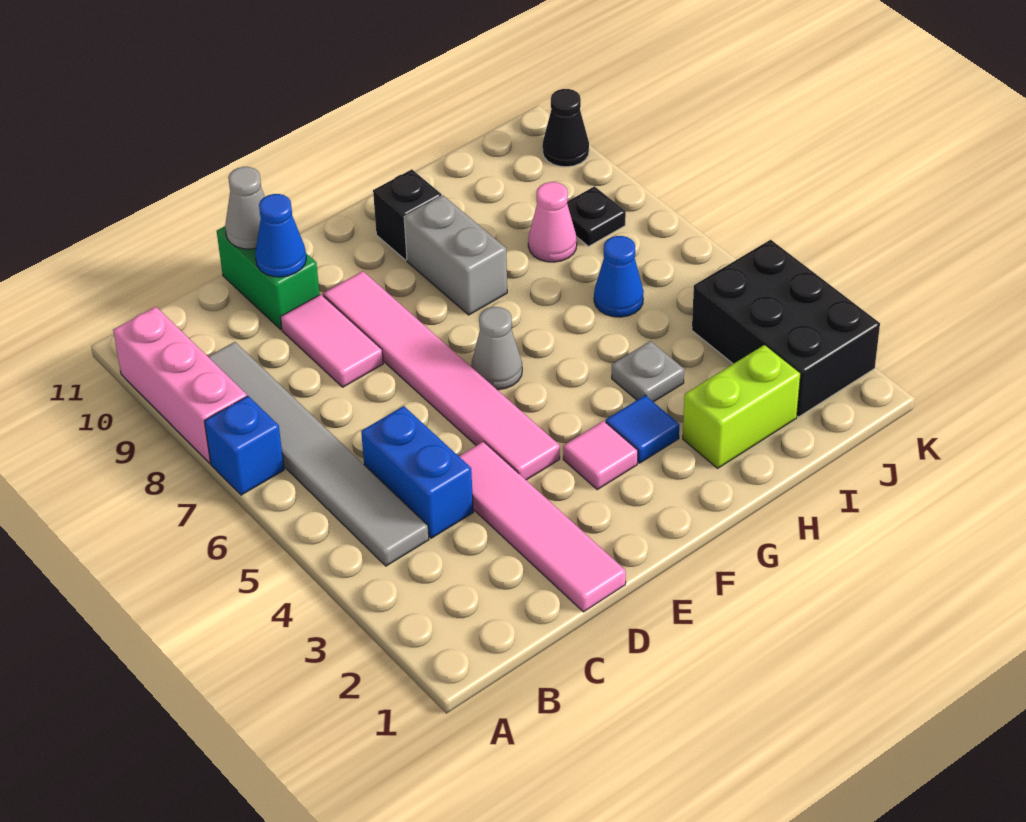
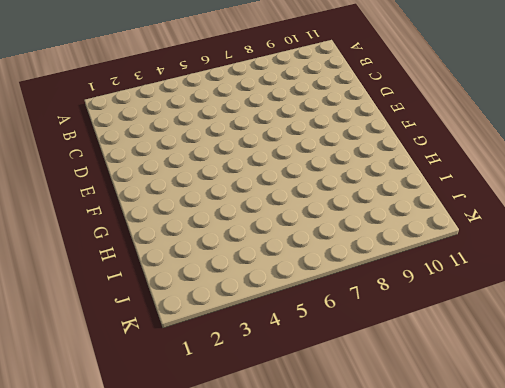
none -> blue 1x1 brick [205,396,284,495]
none -> pink 1x3 brick [113,307,247,463]
none -> grey 1x6 tile [208,342,429,566]

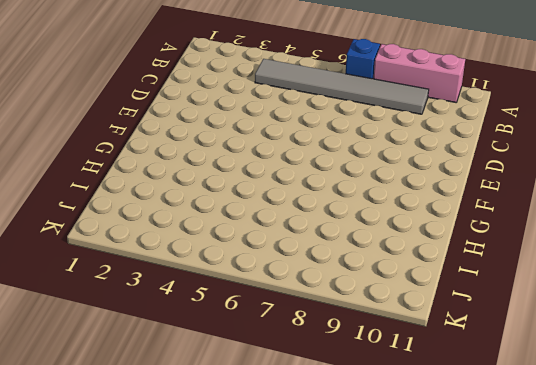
none -> blue 1x2 brick [361,406,473,538]
none -> pink 1x4 tile [459,442,626,612]
none -> pink 1x2 tile [280,294,383,387]

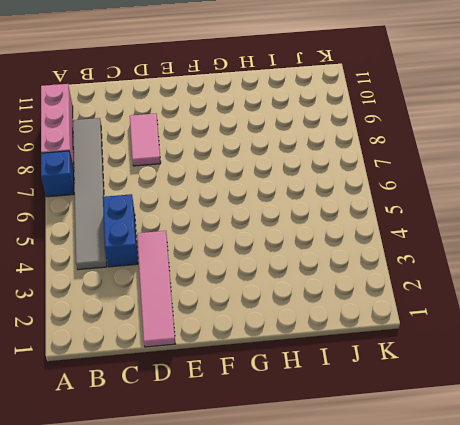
none -> green 1x2 brick [217,226,320,329]
none -> pink 1x6 tile [323,271,560,480]
none -> pink 1x1 tile [563,421,638,490]

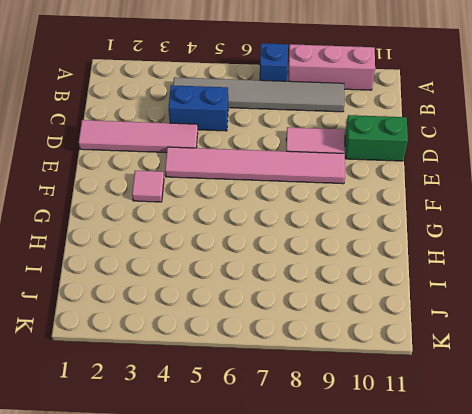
none -> grey 1x1 cone [471,307,522,390]
none -> blue 1x1 tile [606,396,679,463]
none -> grey 1x2 brick [404,196,507,315]

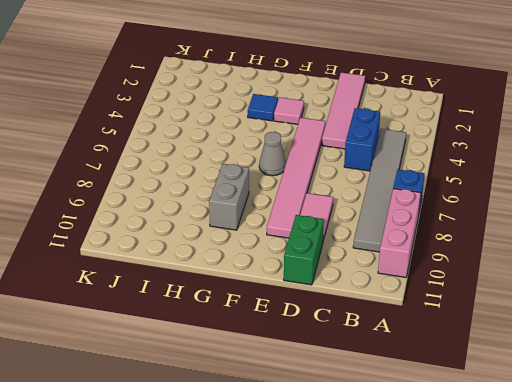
none -> black 1x1 brick [373,169,442,260]
none -> lime 1x2 brick [683,345,801,468]
none -> grey 1x1 plate [612,341,684,402]

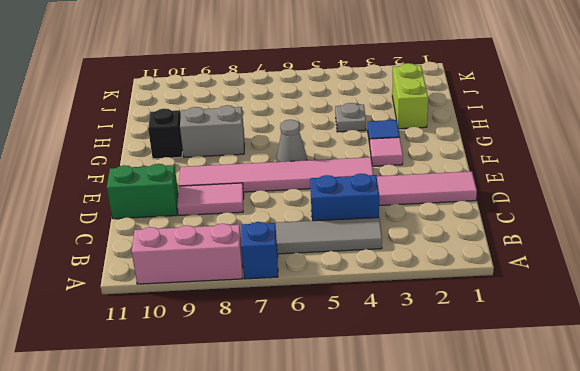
none -> blue 1x1 cone [594,236,644,317]
none -> pink 1x1 cone [528,182,577,262]
none -> black 2x3 brick [692,240,880,417]

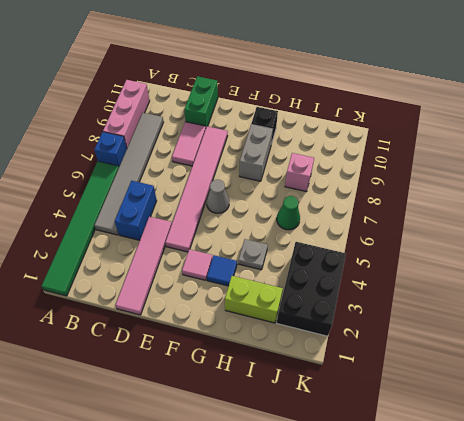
green 1x6 tile [42,162,119,296] -> none
green 1x1 cone [277,196,300,230] -> blue 1x1 cone [594,236,644,317]
pink 1x1 brick [285,153,314,192] -> pink 1x1 cone [528,182,577,262]
none -> black 1x1 plate [567,186,626,246]
none -> black 1x1 cone [542,89,589,167]
none -> blue 1x1 cone [255,194,306,277]

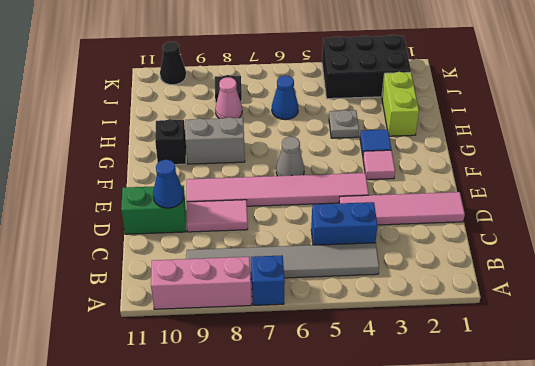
none -> grey 1x1 cone [225,167,265,249]

